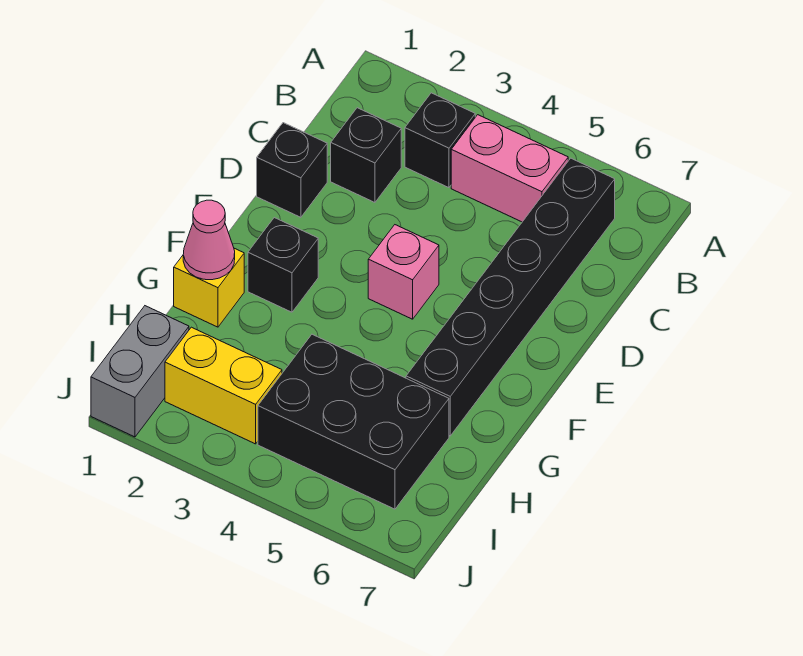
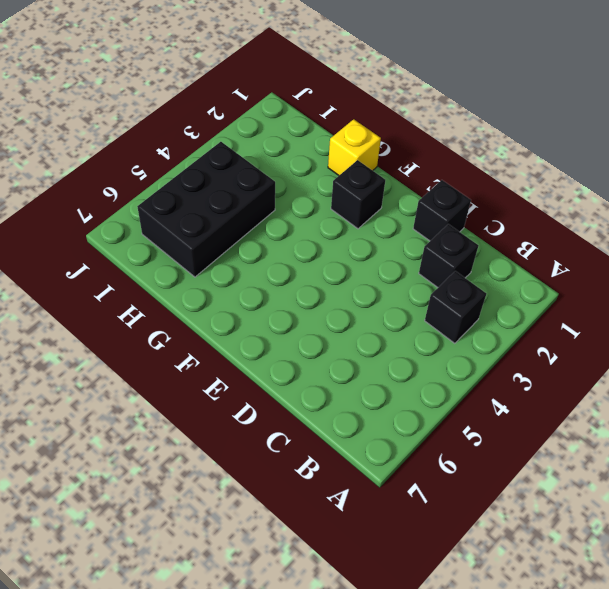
none -> pink 1x2 brick [451,115,568,222]
none -> black 1x6 brick [406,158,615,436]
none -> pink 1x1 brick [368,225,439,319]

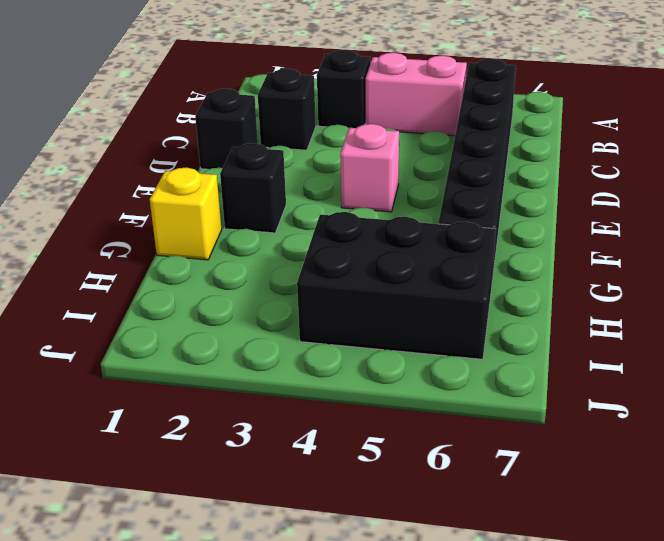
none -> grey 1x2 brick [91,306,189,437]
none -> yellow 1x2 brick [165,327,282,444]
none -> pink 1x1 cone [183,200,235,280]

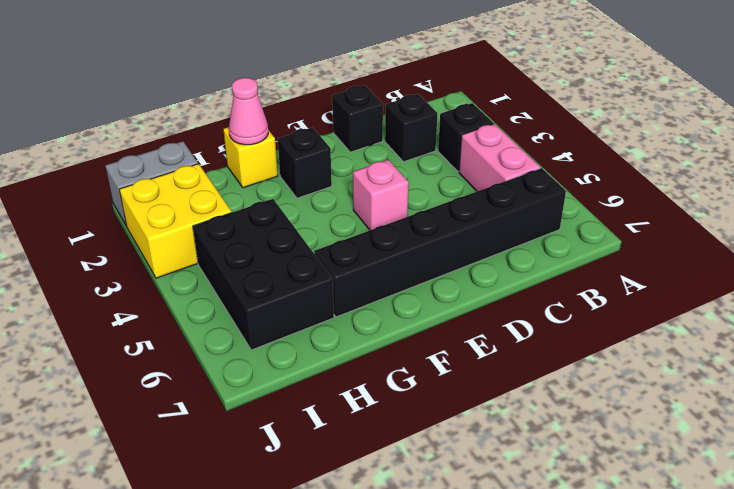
yellow 2x2 brick [119,164,232,278] -> yellow 1x2 brick [165,327,282,444]

